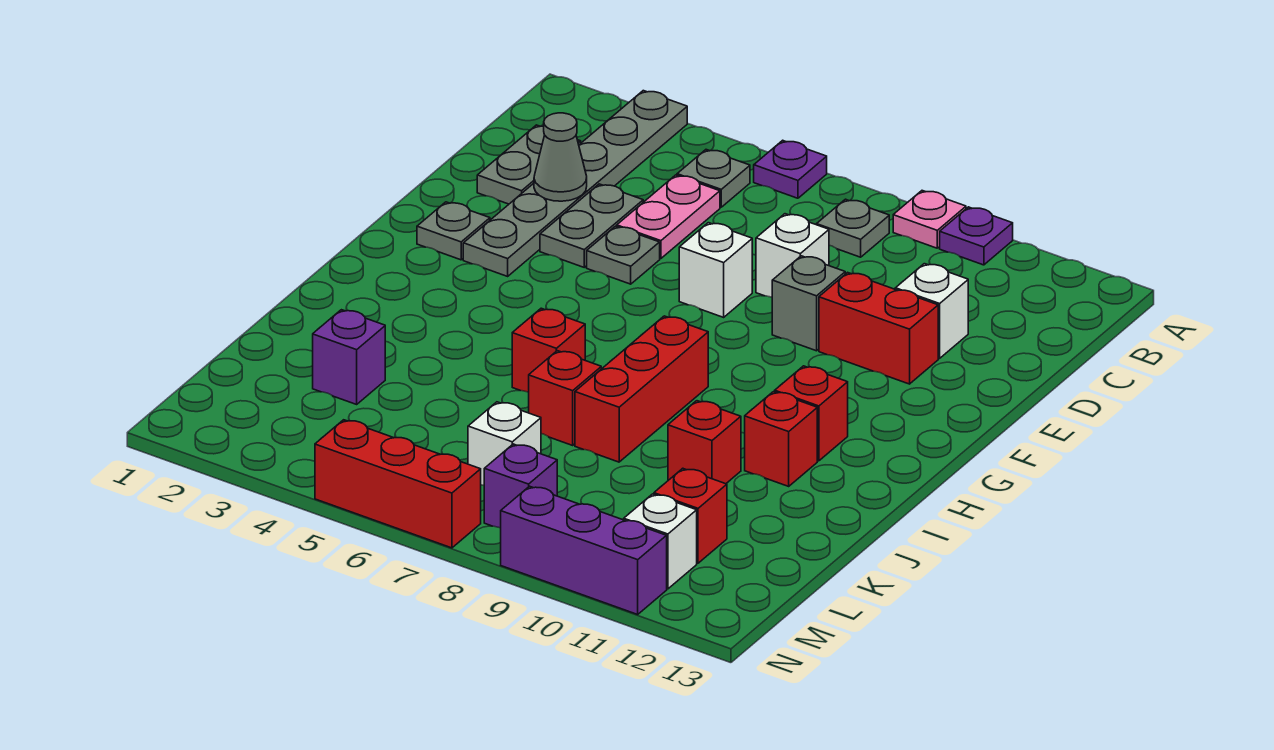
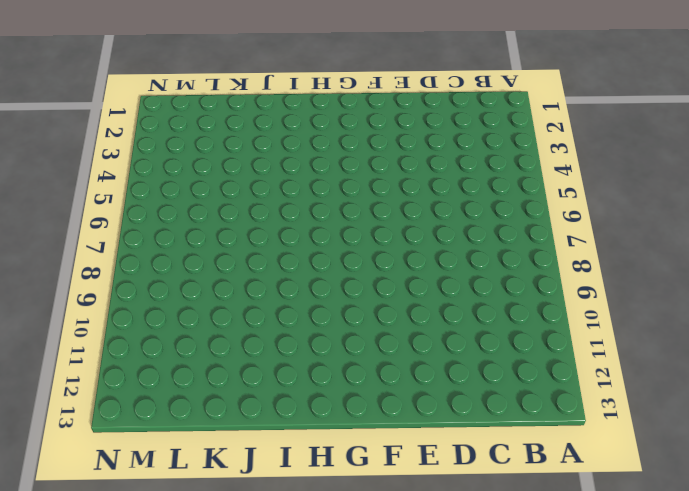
none -> grey 1x6 plate [463,91,687,276]
none -> purple 1x1 plate [754,140,827,198]
none -> pink 1x1 plate [893,191,966,248]
none -> purple 1x1 plate [940,207,1013,265]

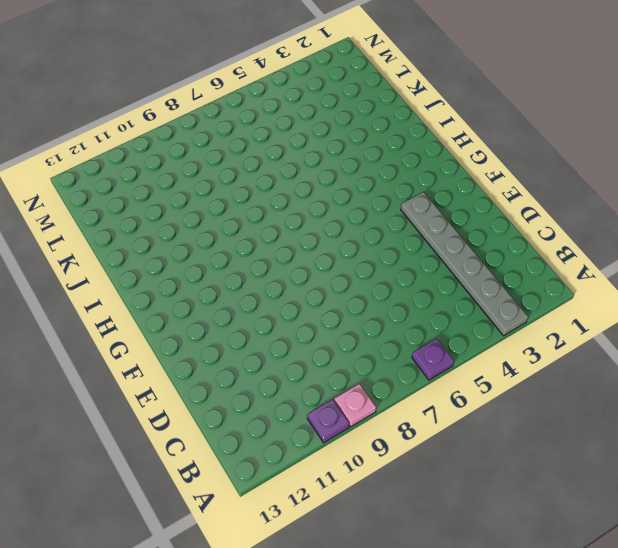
none -> grey 1x1 plate [677,150,750,207]
none -> grey 1x1 plate [817,199,889,257]
none -> grey 1x2 plate [477,125,581,204]
none -> pink 1x2 plate [617,175,720,259]

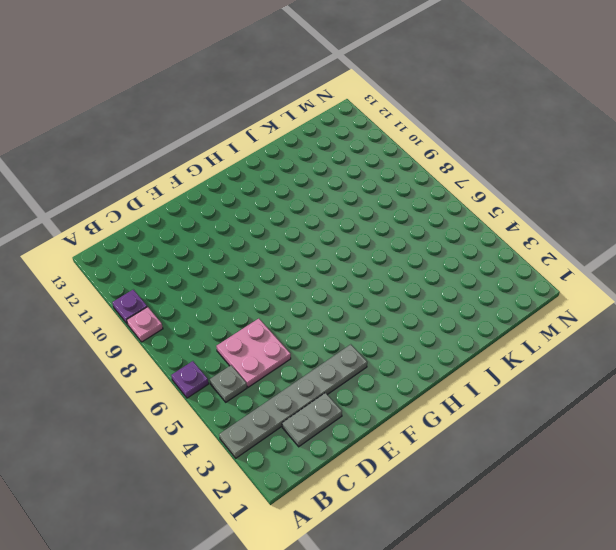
pink 2x2 plate [217,319,291,387] -> pink 1x2 plate [617,175,720,259]
none -> grey 1x1 plate [817,199,889,257]
none -> grey 1x2 plate [540,184,643,267]
none -> white 1x1 brick [756,214,829,297]
none -> white 1x1 brick [895,264,968,358]

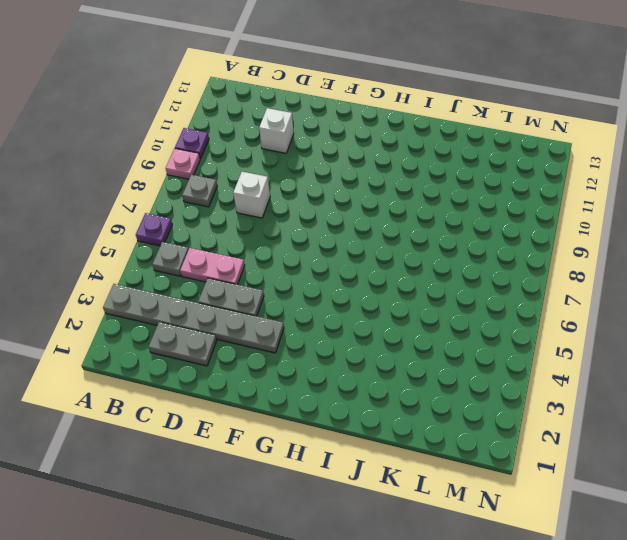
none -> grey 1x1 plate [587,226,660,284]
none -> white 1x1 brick [679,223,752,317]
none -> grey 1x1 brick [772,256,845,351]
none -> red 1x2 brick [819,272,938,384]

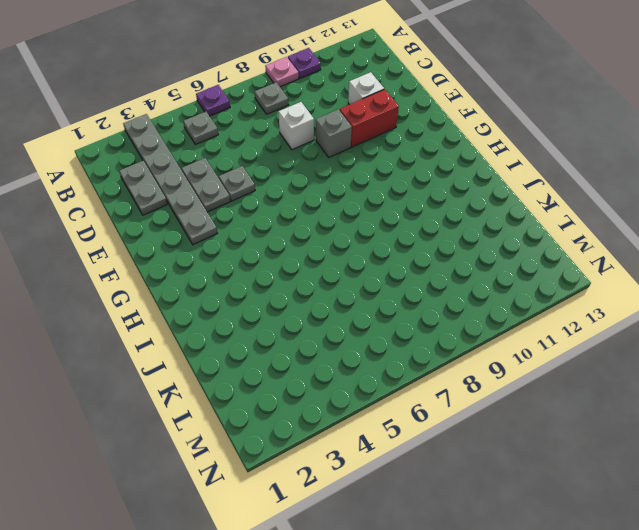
none -> pink 1x2 plate [617,175,720,259]
none -> white 1x1 brick [679,223,752,317]
none -> grey 1x1 plate [417,202,490,260]
none -> red 1x3 brick [575,316,708,462]

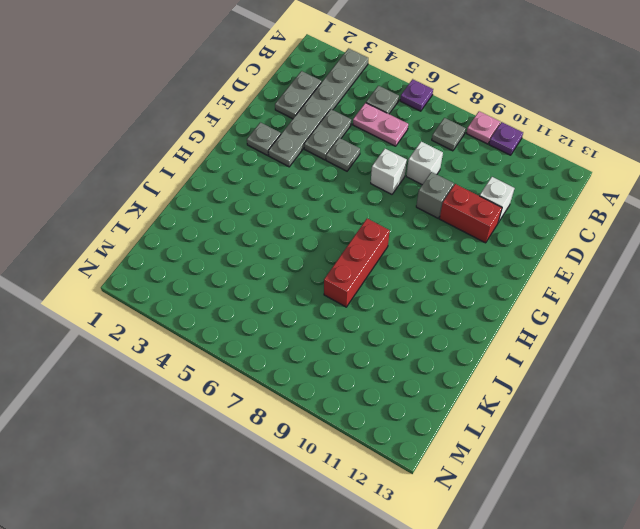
pink 1x2 plate [353,103,408,146] -> pink 1x2 plate turned to [617,175,720,259]
none -> red 1x1 brick [775,366,848,461]
none -> red 1x1 brick [512,308,585,392]
none -> red 1x1 brick [745,392,817,486]
none -> red 1x1 brick [529,351,601,445]

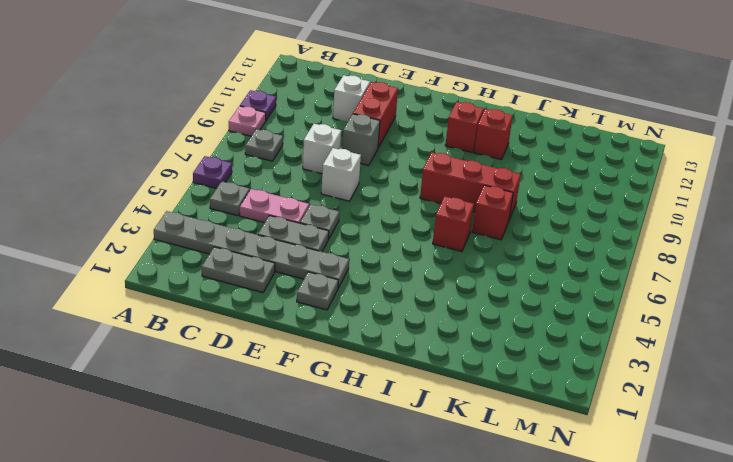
none -> red 1x1 brick [668,401,741,484]
none -> purple 1x1 brick [313,310,385,404]
none -> white 1x1 brick [468,402,541,485]
none -> red 1x1 brick [654,468,727,563]

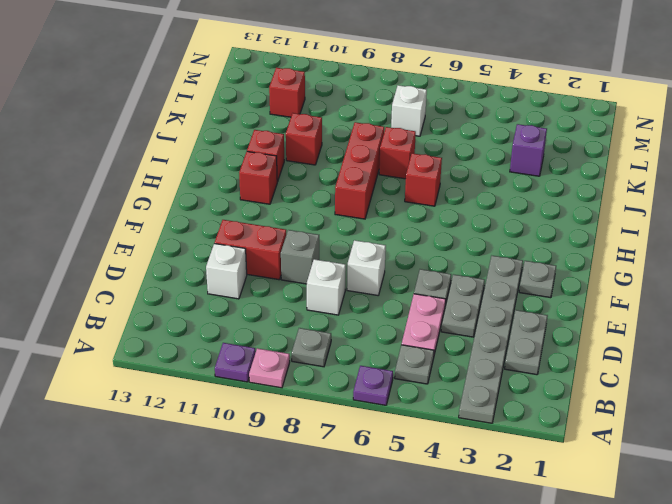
none -> purple 1x1 brick [484,444,557,528]
none -> white 1x1 brick [624,494,697,589]
none -> red 1x3 brick [315,420,481,548]
none -> purple 1x3 brick [501,486,667,614]

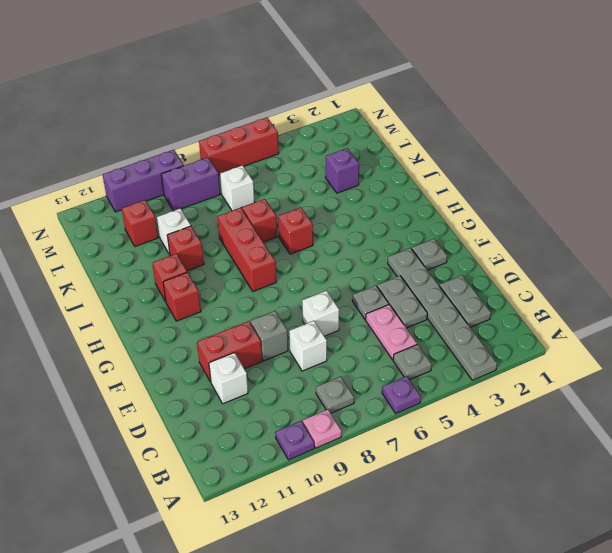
white 1x1 brick [157,208,191,255] -> white 1x1 brick moved to [624,494,697,589]
purple 1x2 brick [161,158,220,211] -> purple 1x1 brick [484,444,557,528]
none -> grey 1x1 cone [534,113,587,201]

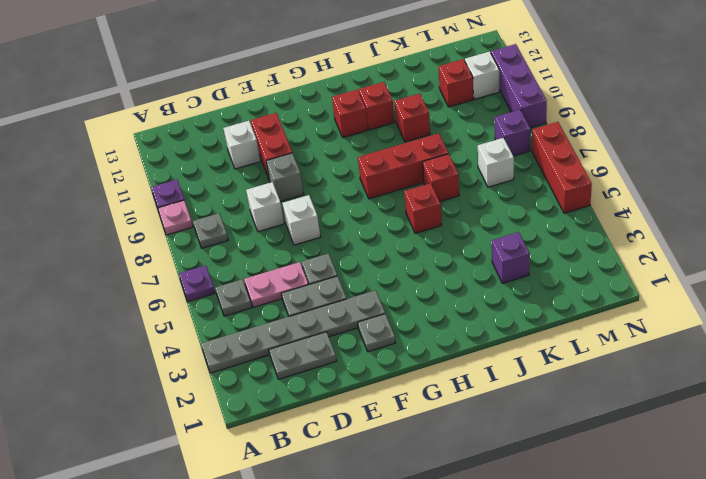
none -> grey 1x1 cone [534,113,587,201]

